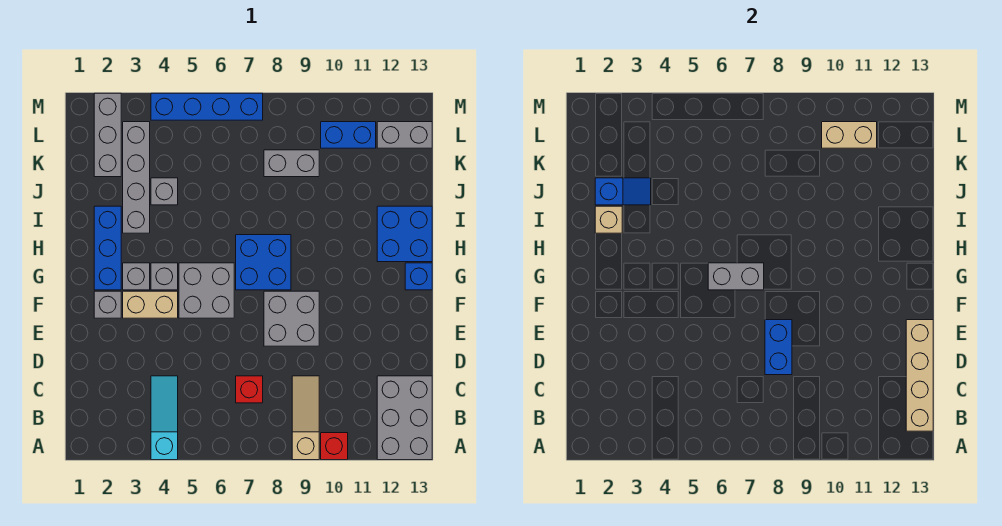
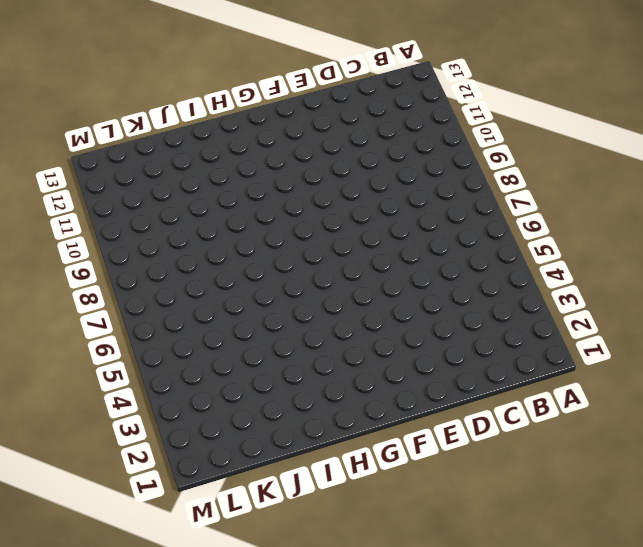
none -> cyan 1x3 slope [151,376,178,460]
none -> tan 1x3 slope [292,376,319,460]
none -> red 1x1 brick [321,433,348,460]

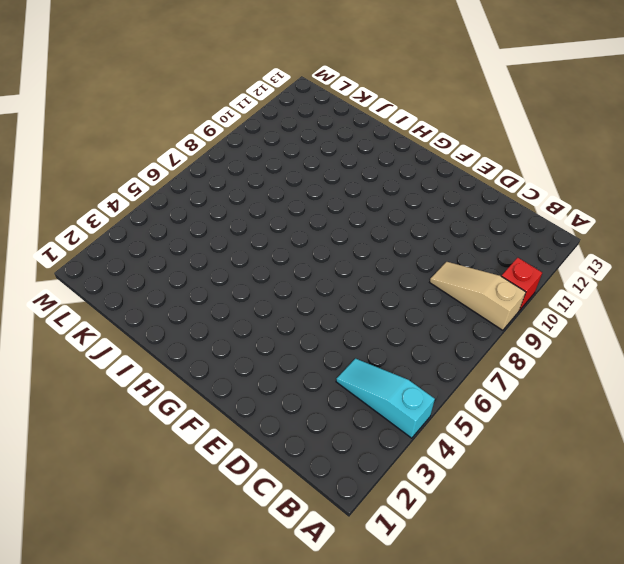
none -> grey 2x3 brick [377,376,432,460]
none -> red 1x1 brick [236,376,263,403]
none -> grey 2x2 brick [264,291,319,346]

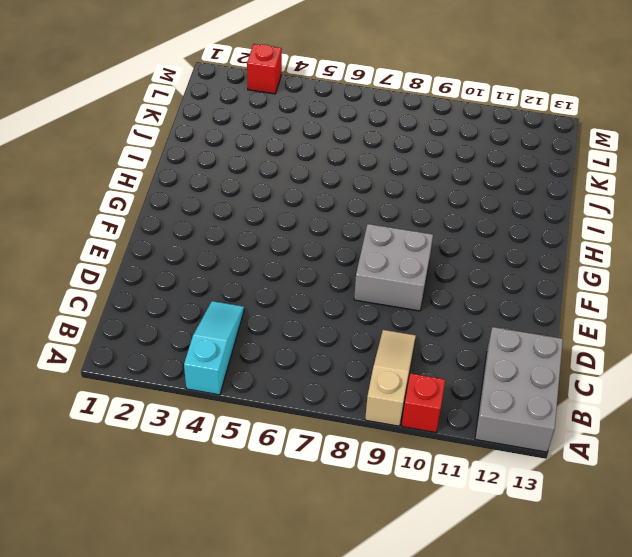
red 1x1 brick [247,44,282,94] -> red 1x1 brick moved to [236,376,263,403]
none -> grey 1x1 brick [94,291,121,318]
none -> tan 1x2 brick [123,291,178,318]
none -> grey 2x2 brick [179,263,234,318]

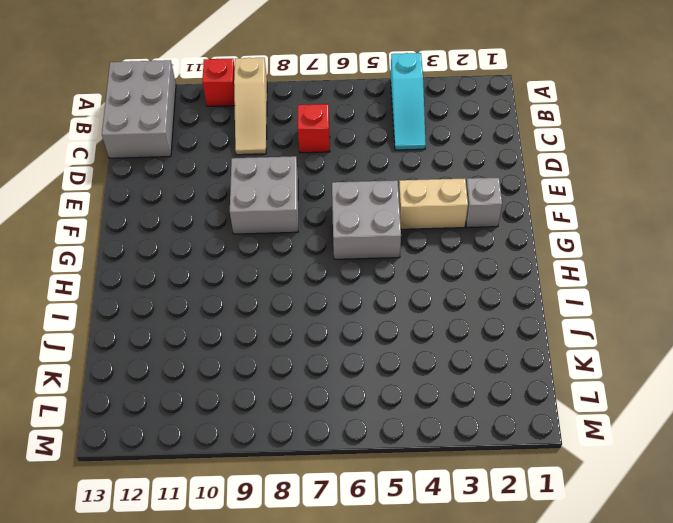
none -> blue 1x3 brick [94,206,121,290]
none -> grey 1x1 brick [123,263,150,290]
none -> grey 1x1 brick [151,263,178,290]

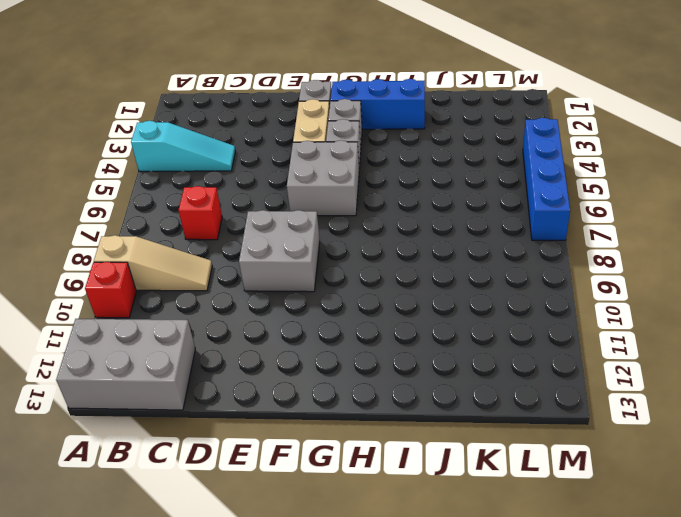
none -> blue 2x2 brick [236,235,291,290]
none -> blue 1x1 brick [405,263,432,290]
none -> blue 2x2 brick [377,206,432,262]

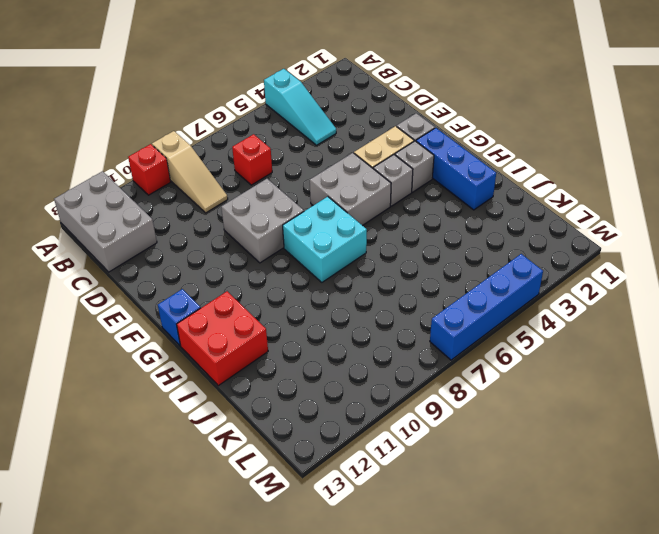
cyan 2x2 brick [283,197,367,282] -> blue 2x2 brick [236,235,291,290]
red 2x2 brick [177,291,268,386] -> blue 2x2 brick [377,206,432,262]
none -> grey 1x4 brick [123,122,150,233]
none -> grey 1x1 brick [151,178,178,205]
none -> grey 1x3 brick [94,93,121,177]

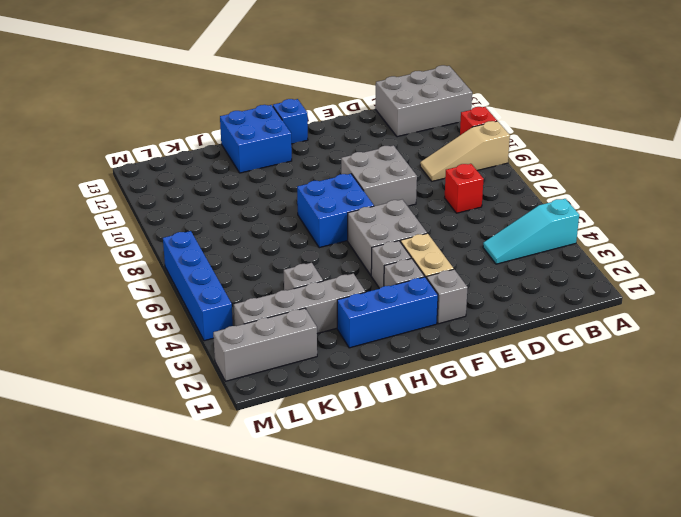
none -> grey 1x2 brick [264,150,319,177]
none -> blue 1x2 brick [321,122,376,148]
none -> grey 1x2 brick [377,122,432,148]

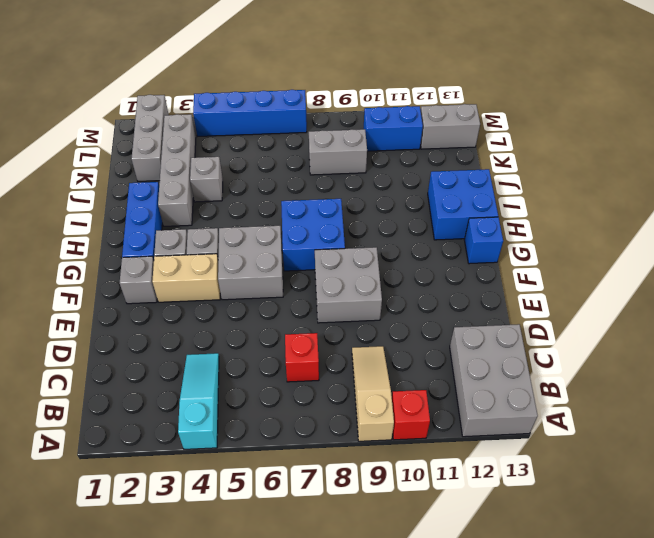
none -> tan 1x4 brick [906,320,933,431]
none -> blue 1x2 brick [765,320,792,375]
none -> grey 1x2 brick [708,263,764,290]

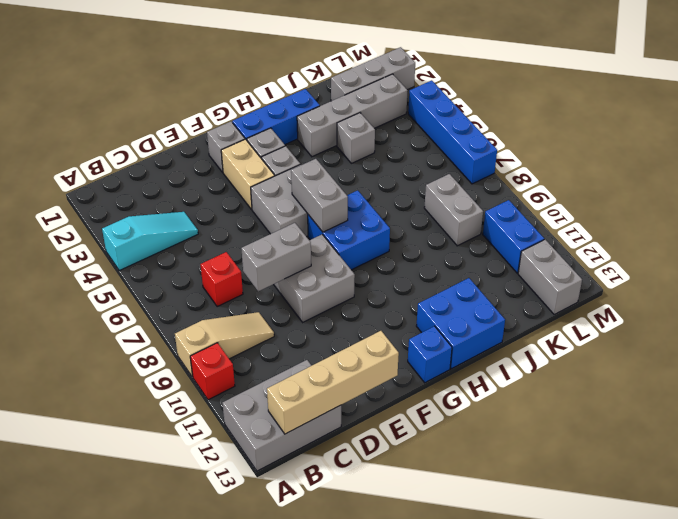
grey 1x2 brick [241,223,311,291] -> blue 1x2 brick [765,320,792,375]
none -> tan 1x1 brick [595,206,622,233]
none -> blue 1x2 slope [595,178,651,205]
none -> tan 1x2 brick [822,122,877,148]

